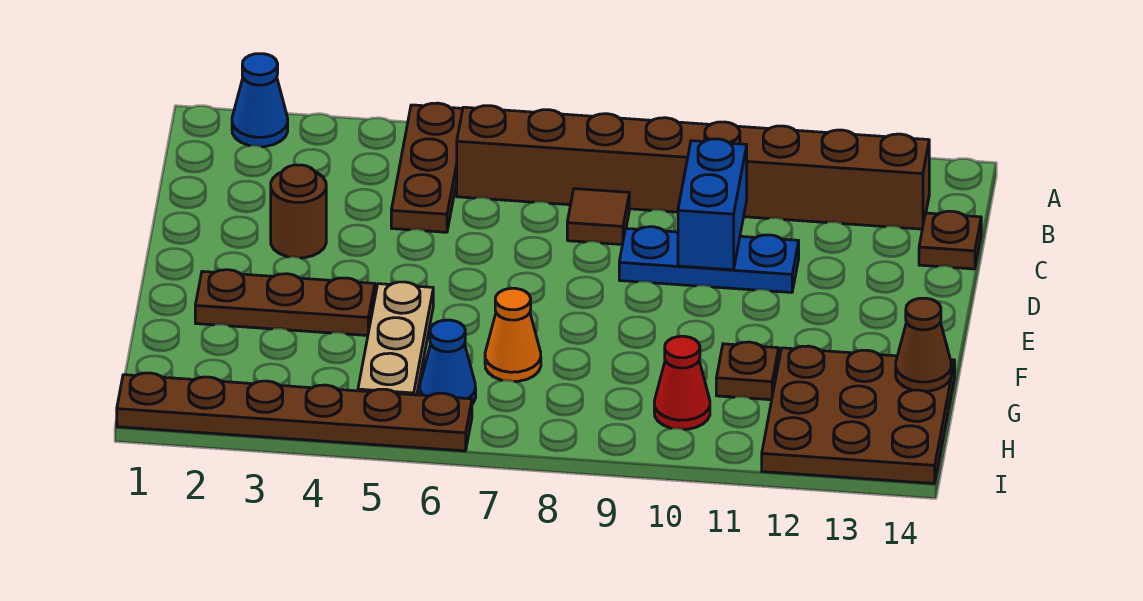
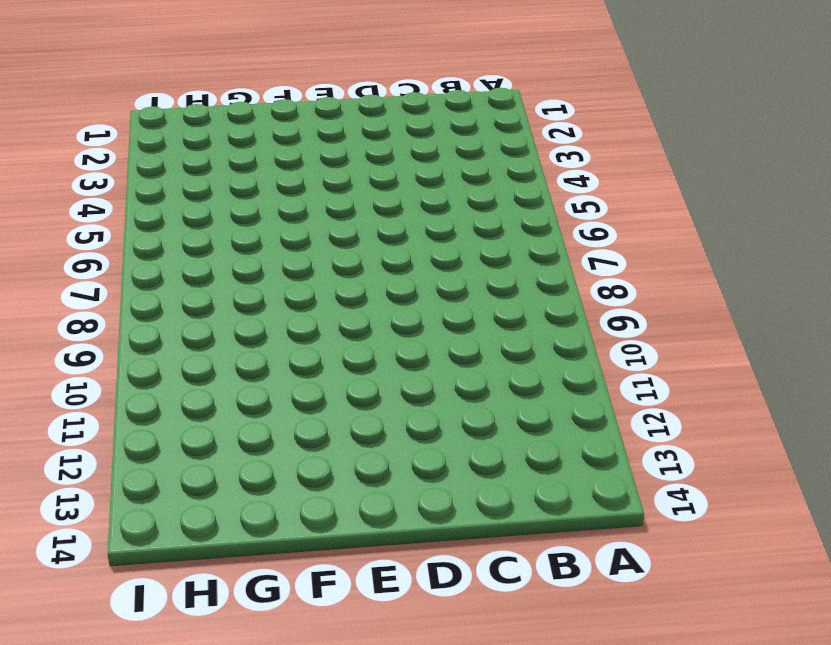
none -> blue 1x1 cone [232,54,288,147]
none -> brown 1x3 plate [391,103,463,232]
none -> brown 1x8 brick [457,106,929,229]

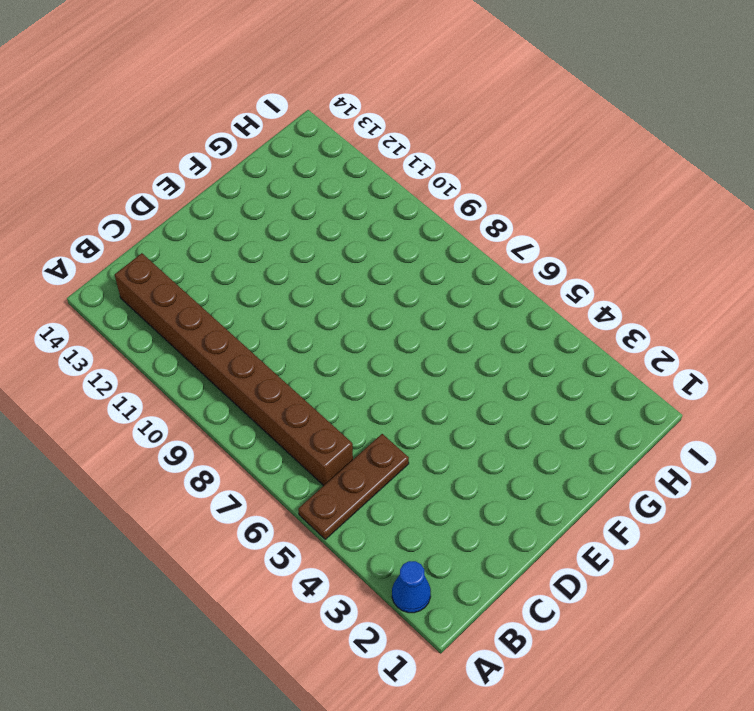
none -> brown 1x1 tile [567,189,629,245]
none -> brown 1x1 plate [919,211,981,269]
none -> brown 1x1 round brick [271,165,326,258]

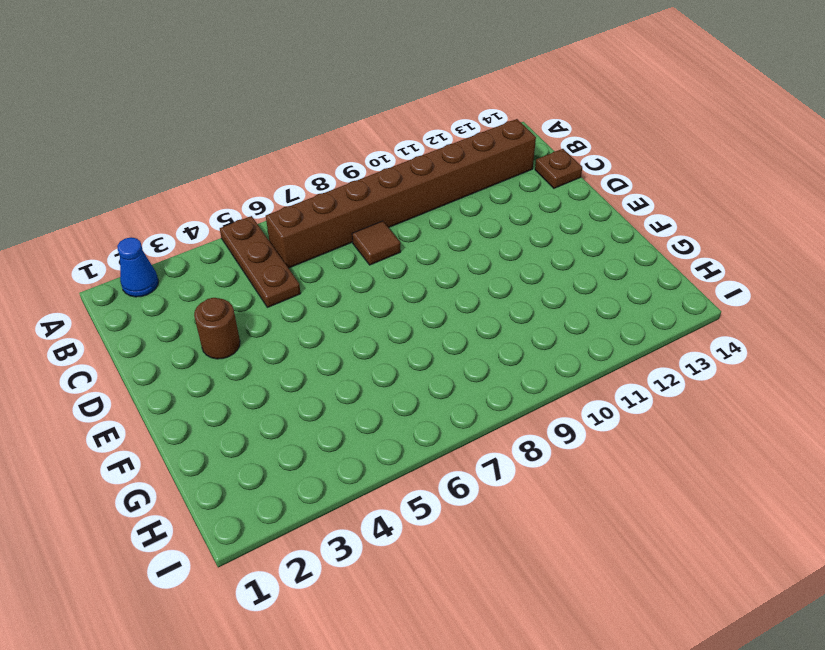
none -> blue 1x3 plate [619,227,799,293]
none -> brown 1x3 plate [195,270,375,336]
none -> tan 1x3 plate [358,282,433,395]

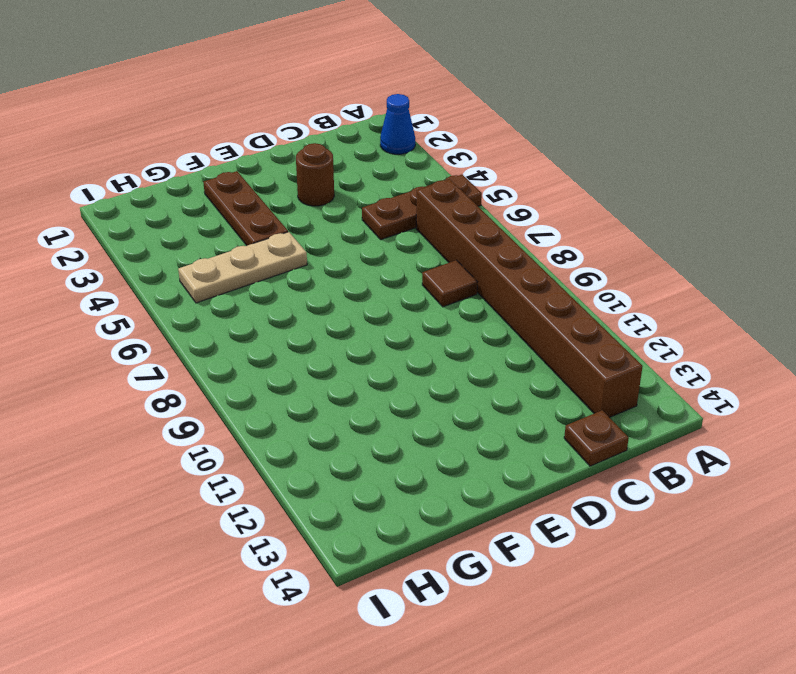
none -> blue 1x3 plate [619,227,799,293]
none -> orange 1x1 cone [485,288,541,381]
none -> brown 1x1 plate [716,342,779,400]

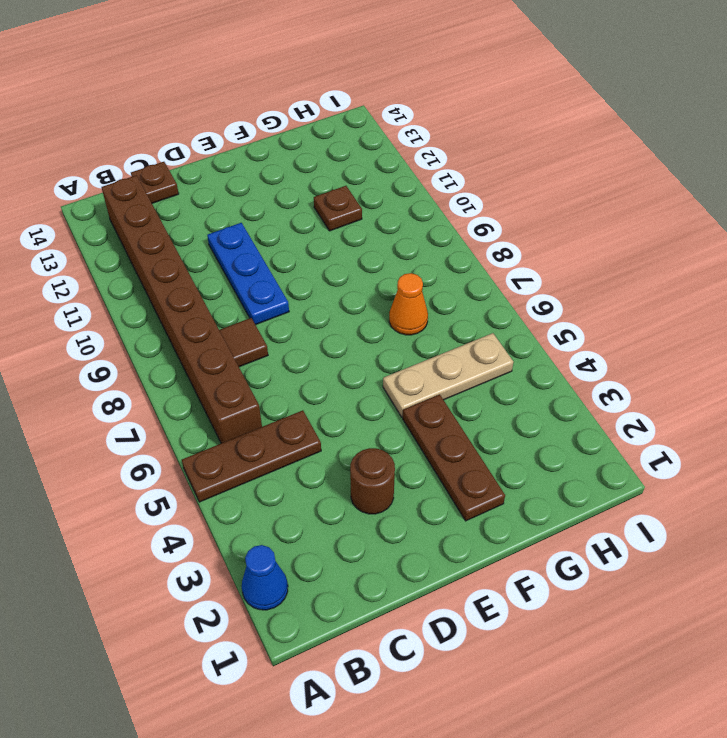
none -> brown 3x3 plate [762,346,955,484]
none -> blue 1x1 cone [420,320,476,404]
none -> red 1x1 cone [654,336,710,429]

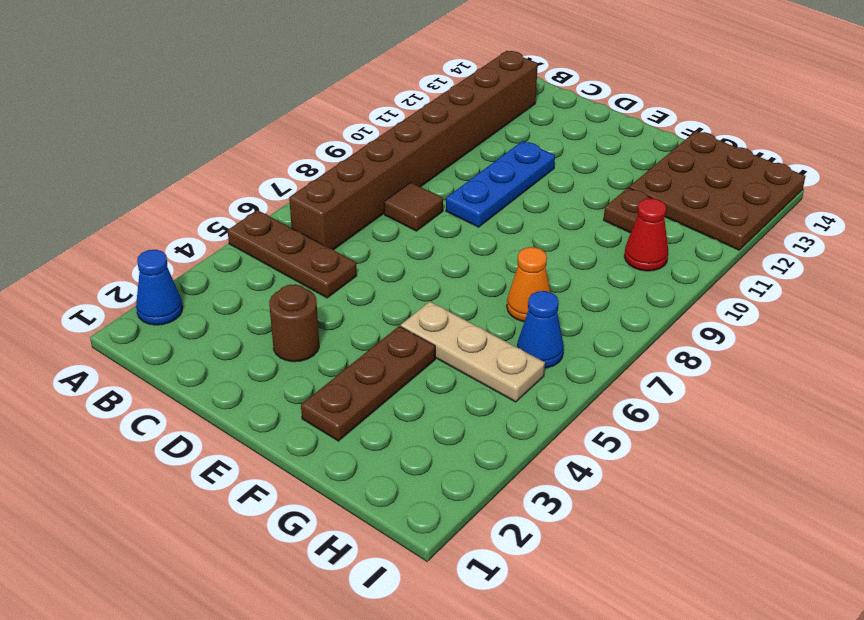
none -> brown 1x1 plate [919,211,981,269]
none -> brown 1x6 plate [117,373,472,451]
none -> blue 1x2 brick [678,139,747,270]

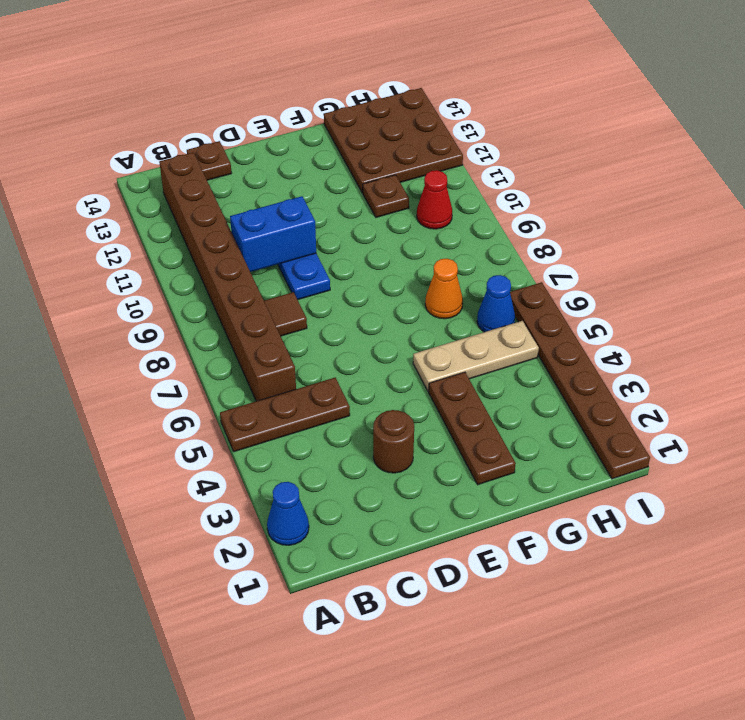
none -> brown 1x1 cone [896,298,951,391]

